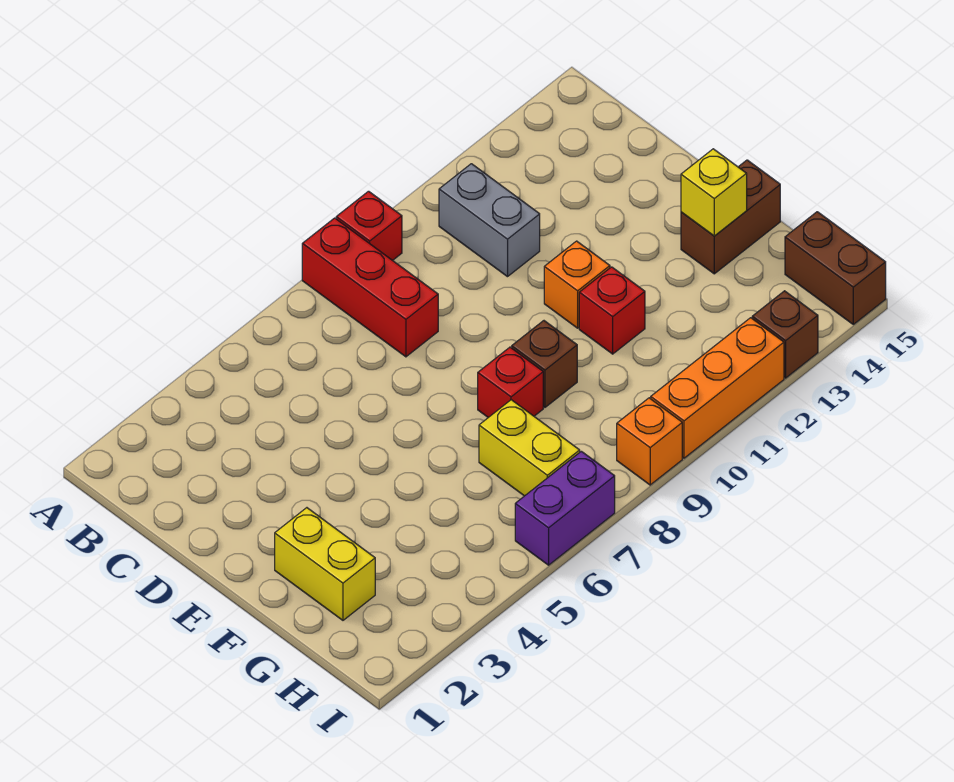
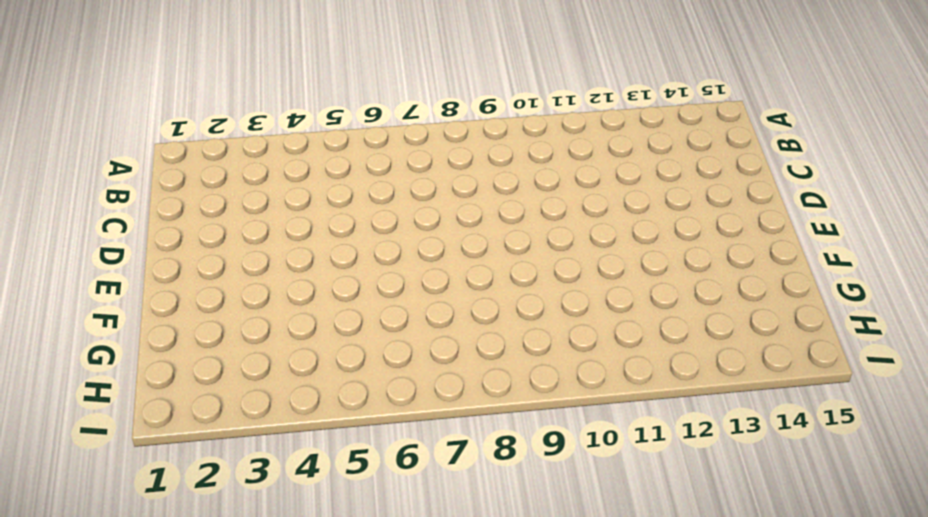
none -> red 1x3 brick [302,218,438,357]
none -> red 1x1 brick [336,191,402,260]
none -> grey 1x2 brick [439,164,540,277]

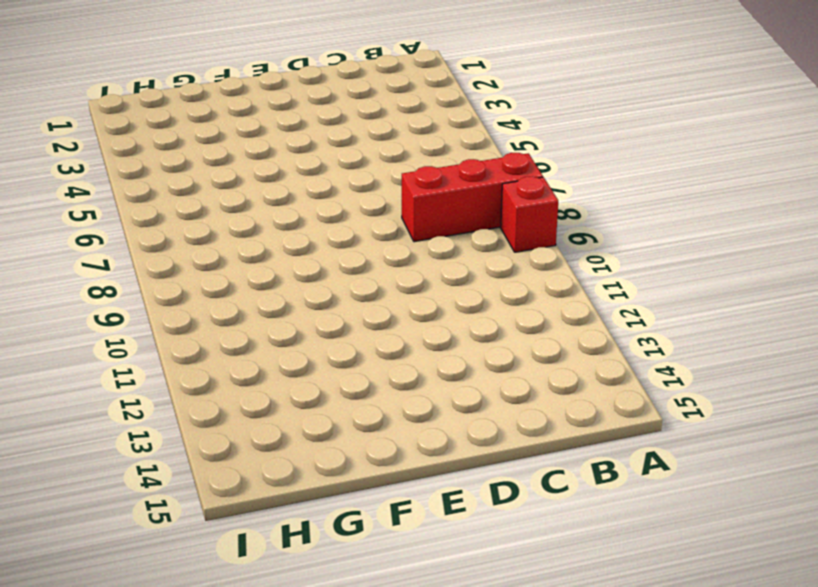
none -> grey 1x2 brick [439,164,540,277]
none -> orange 1x1 brick [544,241,610,328]
none -> yellow 1x2 brick [275,508,375,620]

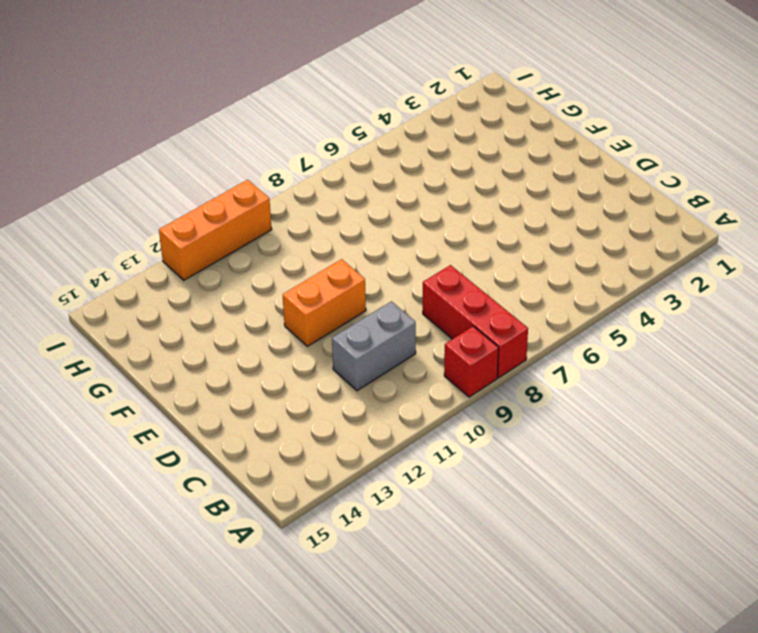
grey 1x2 brick [332,301,416,391] -> grey 1x2 brick turned to [439,164,540,277]
orange 1x2 brick [283,259,366,346] -> orange 1x1 brick [544,241,610,328]
none -> yellow 1x2 brick [275,508,375,620]
none -> red 1x1 brick [478,347,543,417]
none -> brown 1x1 brick [512,321,577,407]

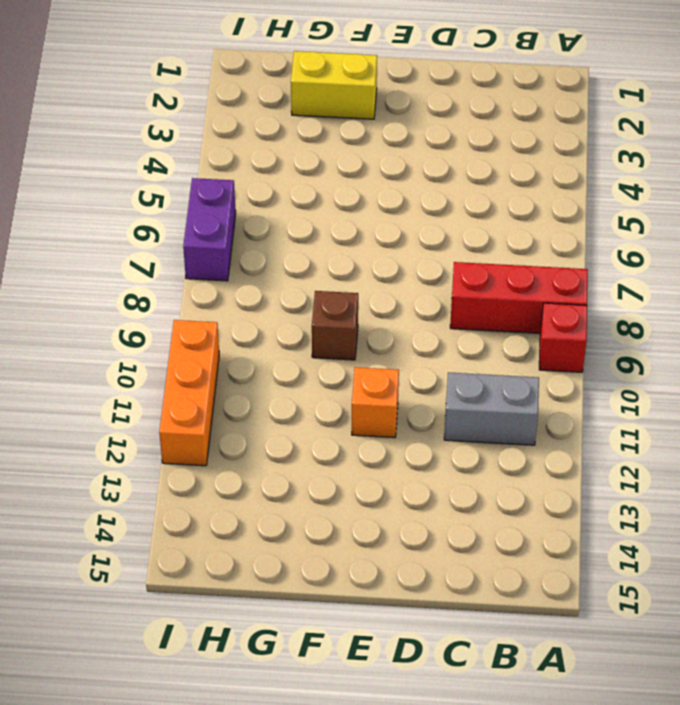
none -> red 1x1 brick [478,347,543,417]
none -> red 1x1 brick [579,267,645,354]
none -> brown 1x2 brick [681,160,780,274]

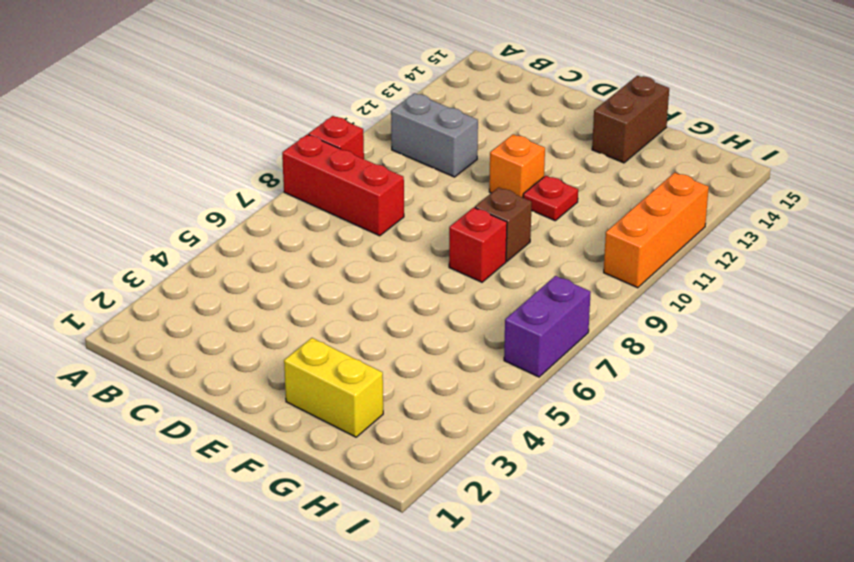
red 1x1 plate [523,176,578,221] -> red 1x1 brick [579,267,645,354]
none -> yellow 1x2 brick [479,400,580,496]
none -> brown 1x2 brick [785,212,886,324]
none -> orange 1x1 brick [617,398,682,485]

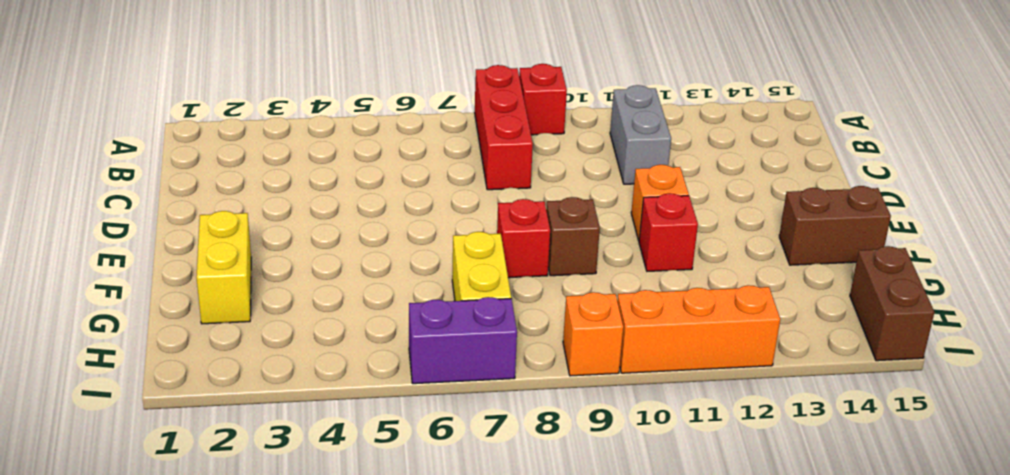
none -> brown 1x1 brick [752,291,818,378]
none -> yellow 1x1 brick [681,149,747,236]

